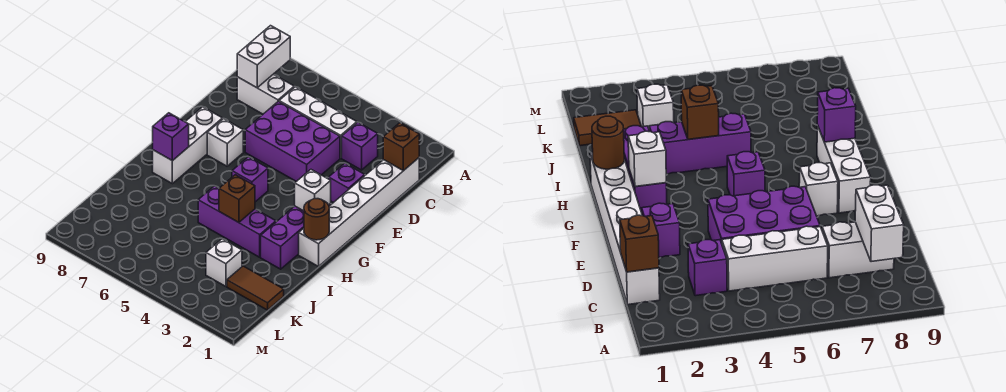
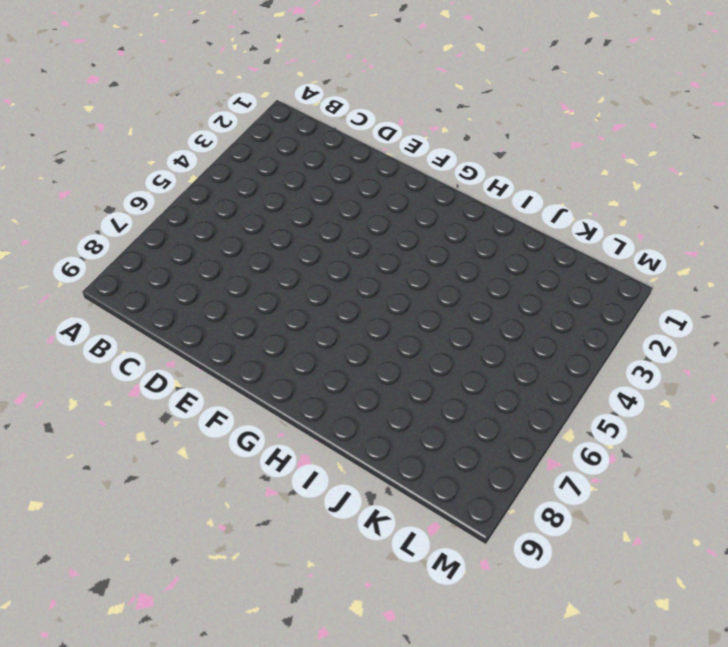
none -> white 1x6 brick [299,158,419,267]
none -> purple 1x1 brick [342,122,378,170]
none -> white 1x3 brick [279,87,357,158]

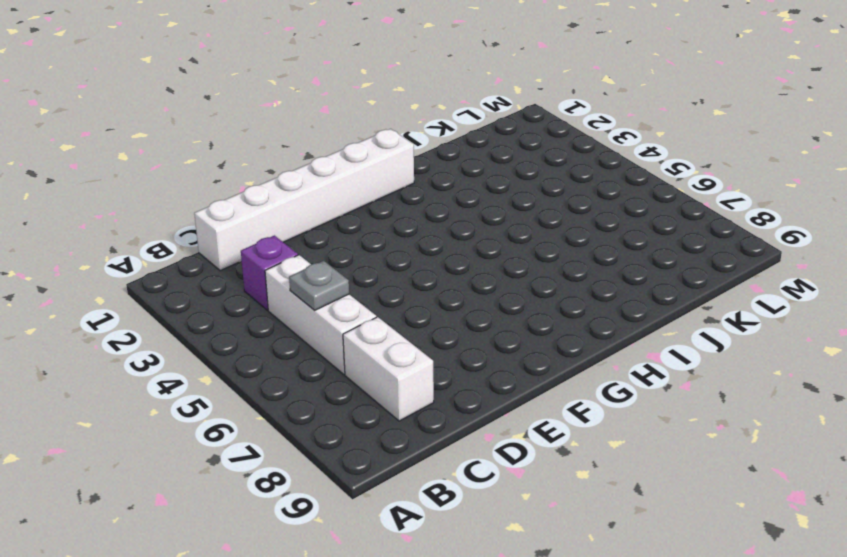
grey 1x1 plate [289,261,349,310] -> none
none -> purple 2x3 brick [245,101,340,182]
none -> purple 1x1 brick [329,163,365,203]
none -> white 1x1 brick [207,119,243,166]

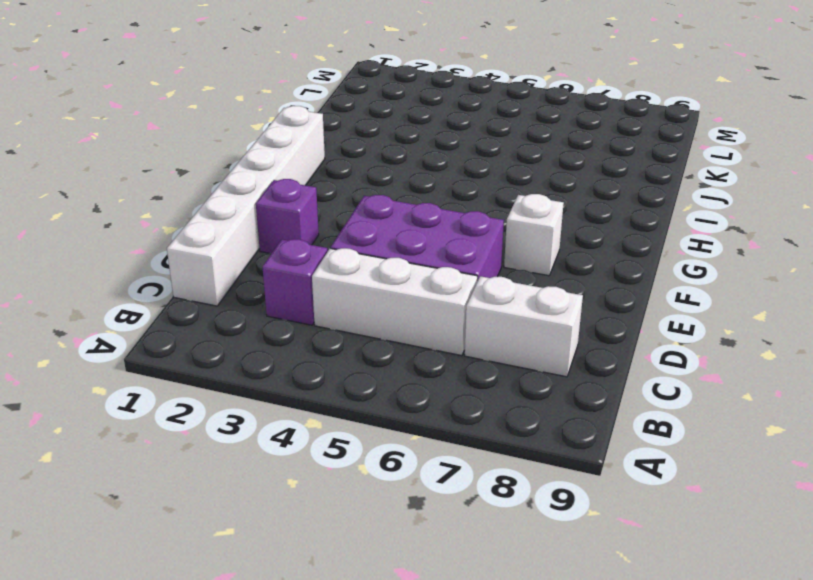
none -> white 1x3 brick [153,107,223,184]
none -> purple 1x3 brick [261,204,331,269]
none -> purple 1x1 brick [232,157,268,202]

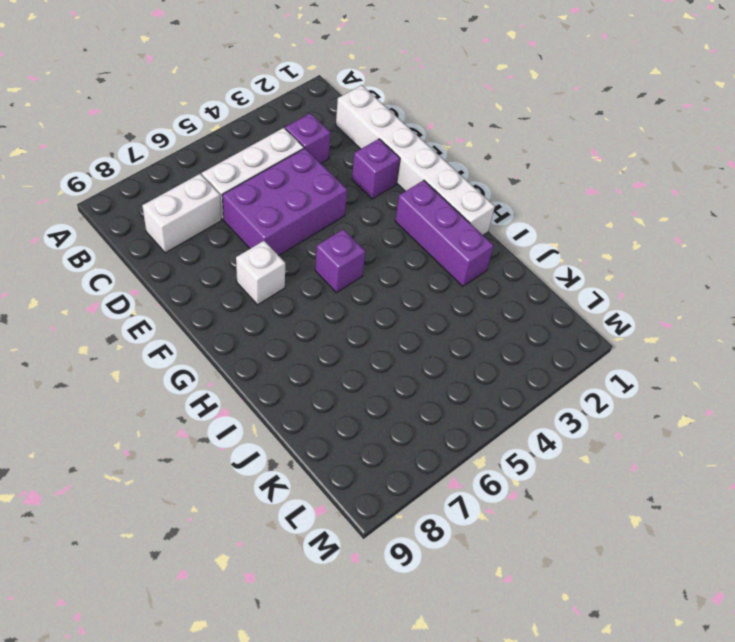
none -> white 1x3 brick [153,107,223,184]
none -> purple 1x3 brick [198,186,276,257]
none -> brown 1x2 tile [227,266,284,310]

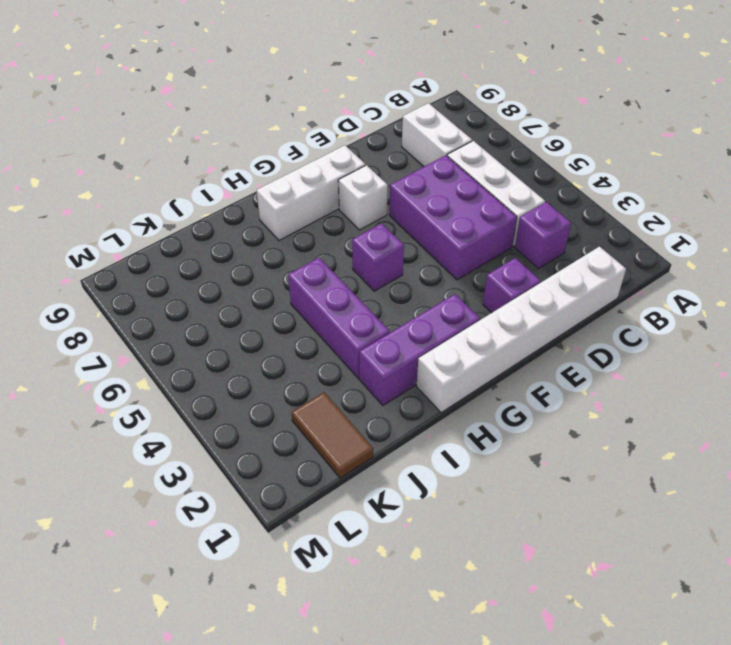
none -> white 1x1 brick [206,239,242,286]
none -> white 1x2 brick [237,26,290,88]
none -> brown 1x1 brick [383,123,419,171]

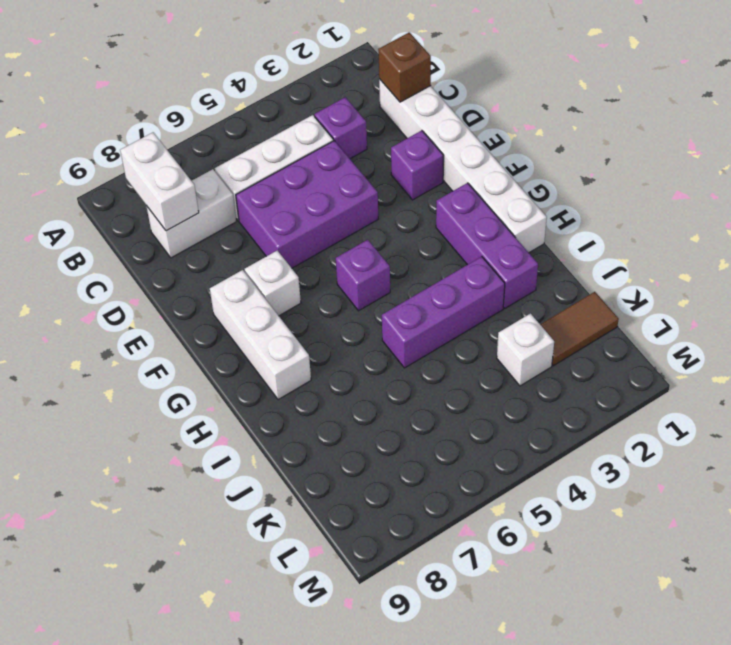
none -> white 1x1 brick [295,170,331,211]
none -> brown 1x1 round brick [304,199,329,240]
none -> purple 1x1 brick [153,113,189,161]

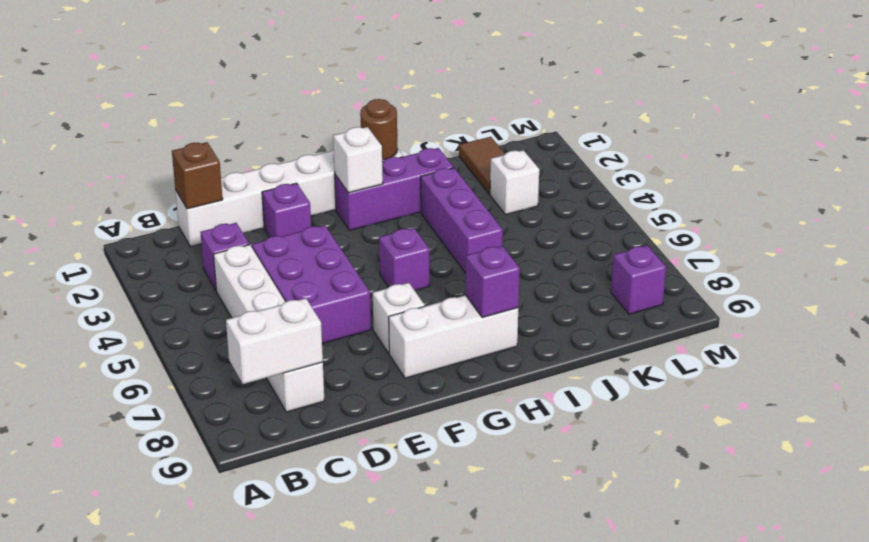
purple 1x1 brick [611,245,666,314] -> none
none -> brown 1x1 brick [219,175,255,223]

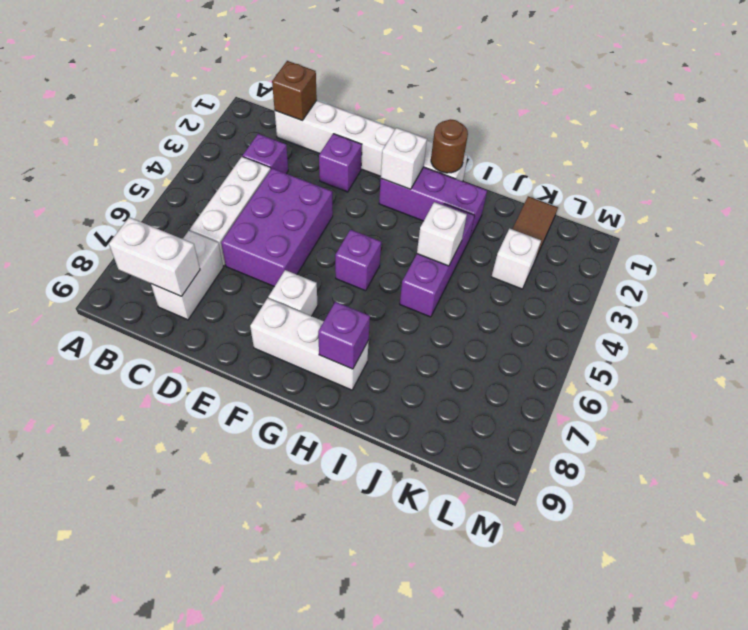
white 1x1 brick [417,202,467,266] -> brown 1x1 brick [219,175,255,223]

